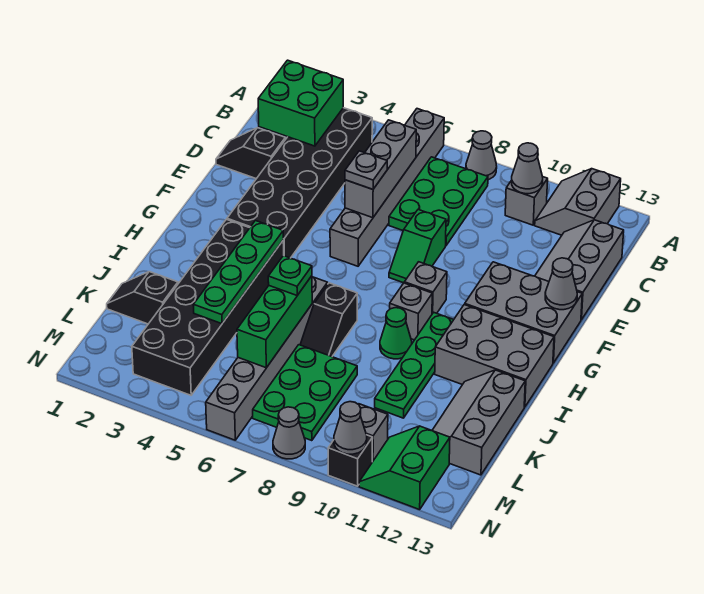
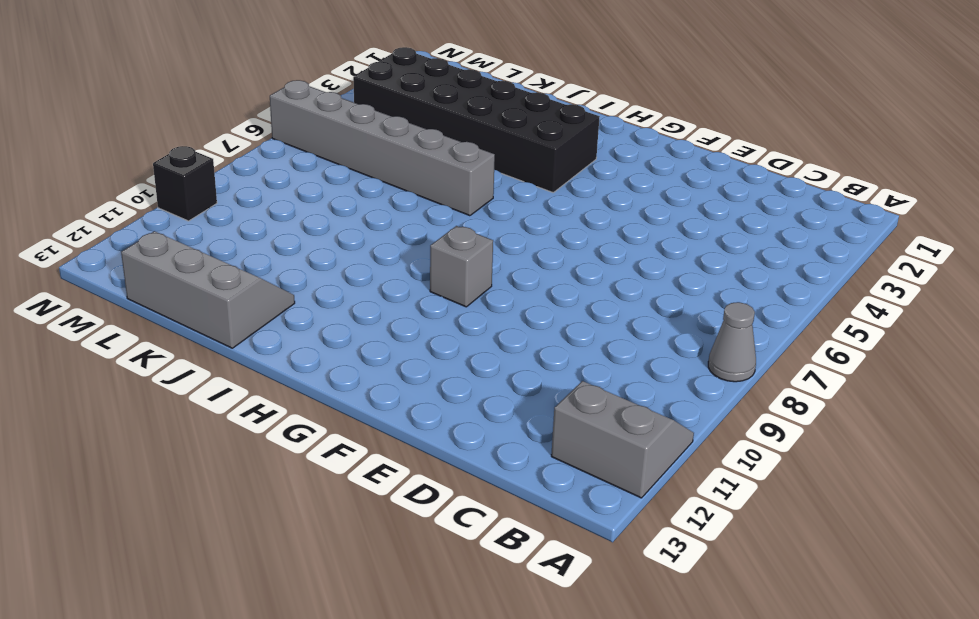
none -> grey 1x6 brick [330,109,444,266]
none -> black 2x6 brick [227,108,372,258]
none -> green 2x3 plate [389,157,488,245]
none -> grey 1x1 brick [505,177,548,225]

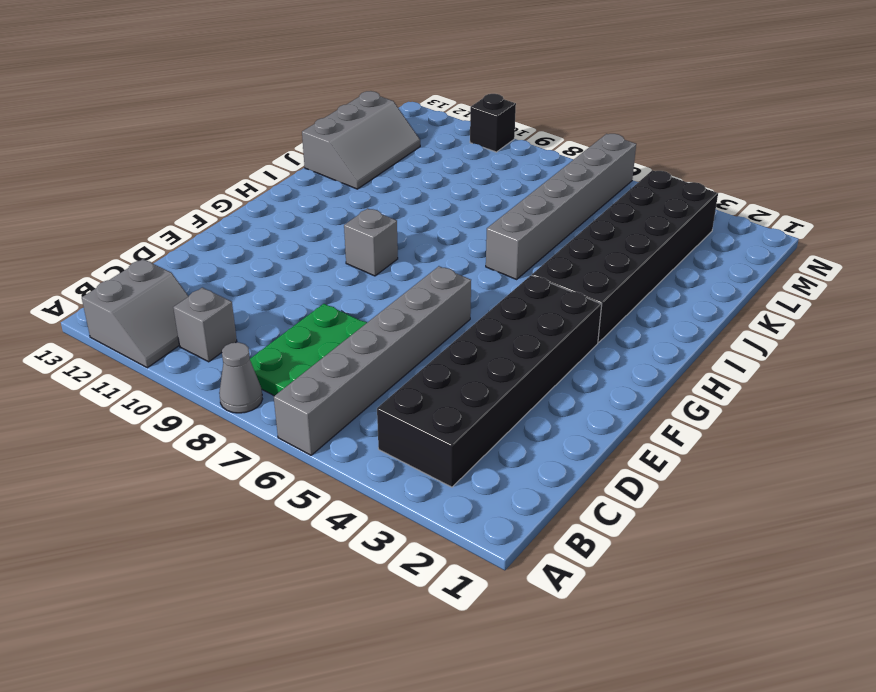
none -> grey 2x3 slope [535,220,624,320]
none -> black 1x2 slope [216,128,285,179]
none -> green 1x2 slope [389,210,446,283]
none -> grey 2x3 brick [465,262,582,363]

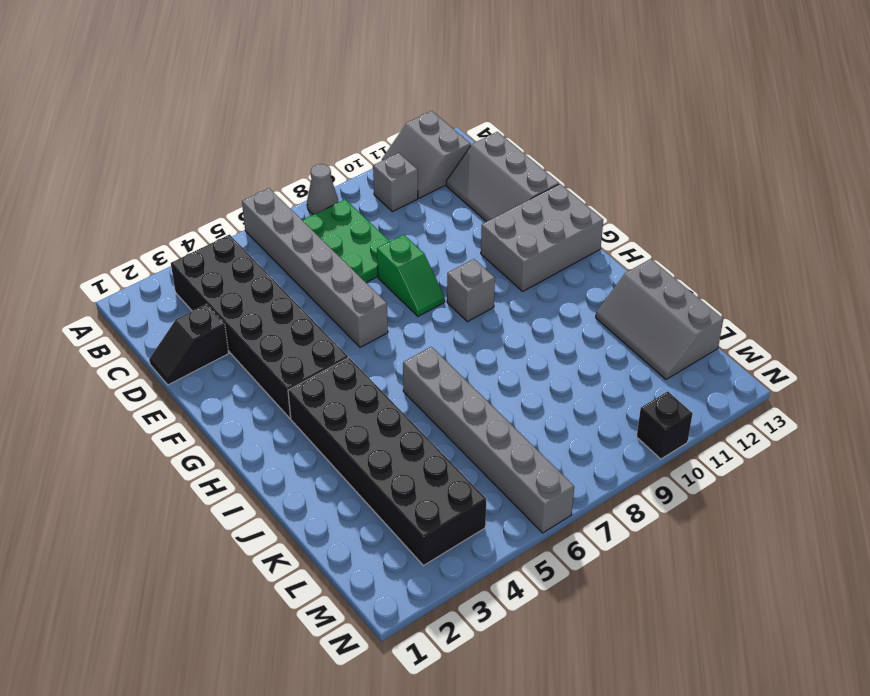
none -> grey 1x1 brick [390,283,432,340]
none -> green 1x4 plate [375,312,454,418]
none -> grey 2x3 brick [435,305,554,407]
none -> black 1x2 slope [300,283,357,357]

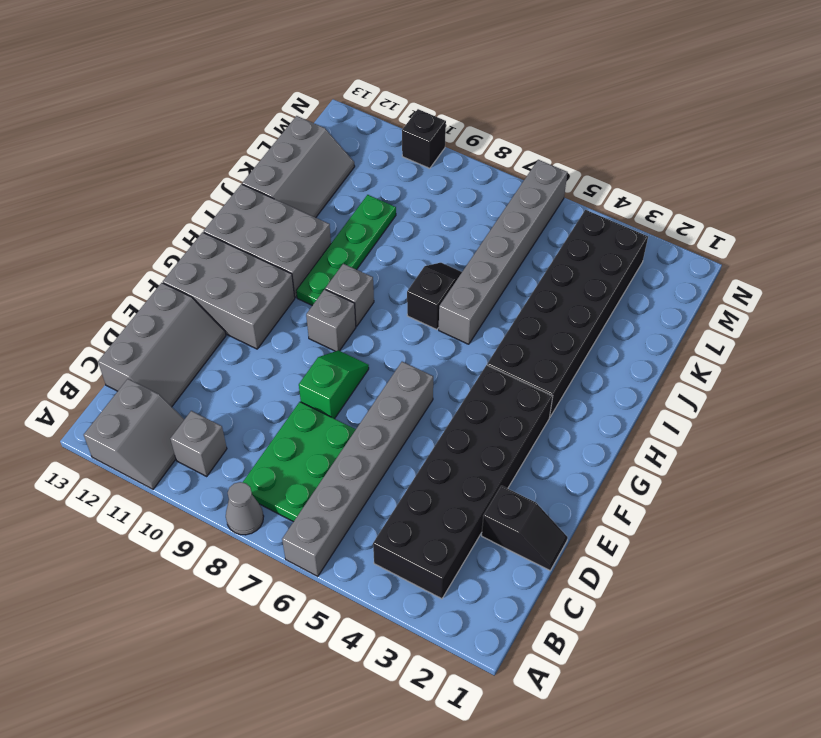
none -> green 1x1 cone [380,308,412,359]
none -> black 1x2 slope [107,272,178,324]
none -> green 2x3 plate [253,345,357,441]
none -> grey 1x1 brick [358,404,388,462]

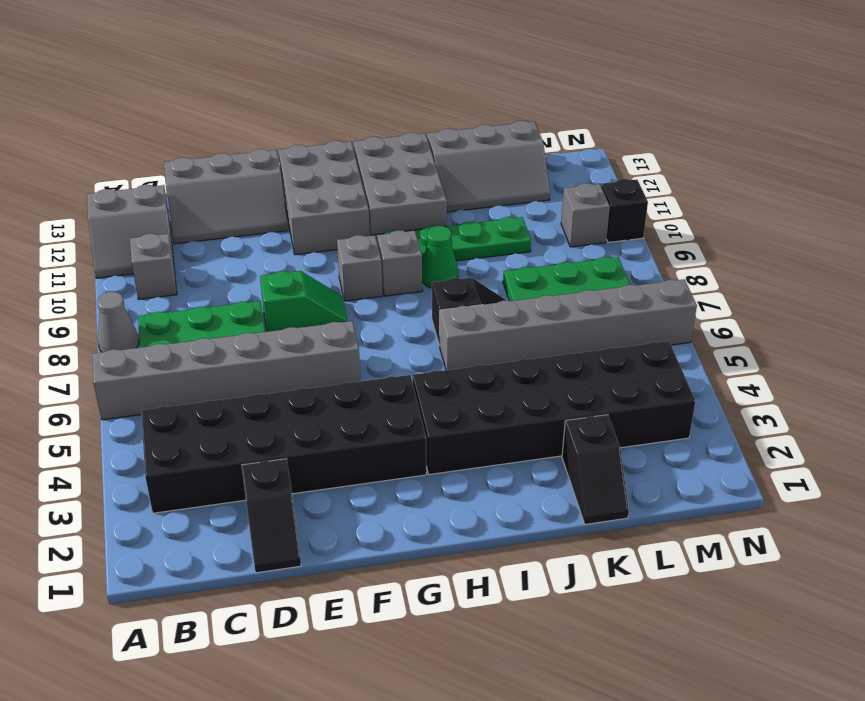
none -> green 2x2 slope [359,426,450,510]
none -> grey 1x1 cone [273,407,305,459]
none -> green 2x2 brick [258,60,343,146]
none -> grey 1x1 cone [512,143,543,194]

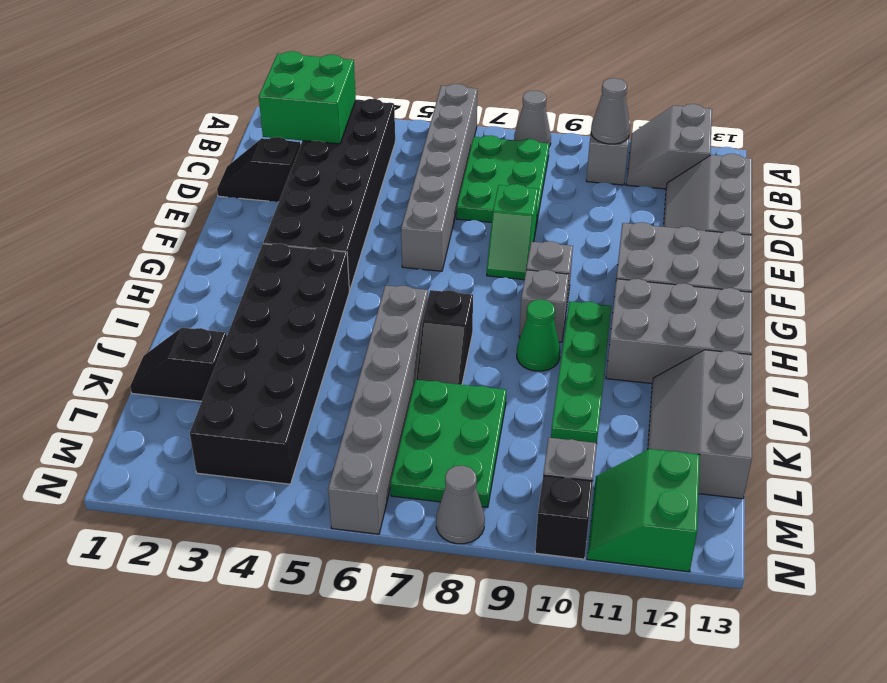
none -> grey 1x3 brick [345,120,416,218]
none -> grey 1x1 cone [545,258,577,310]
none -> green 1x4 plate [193,221,283,324]
none -> green 1x3 brick [237,276,312,368]

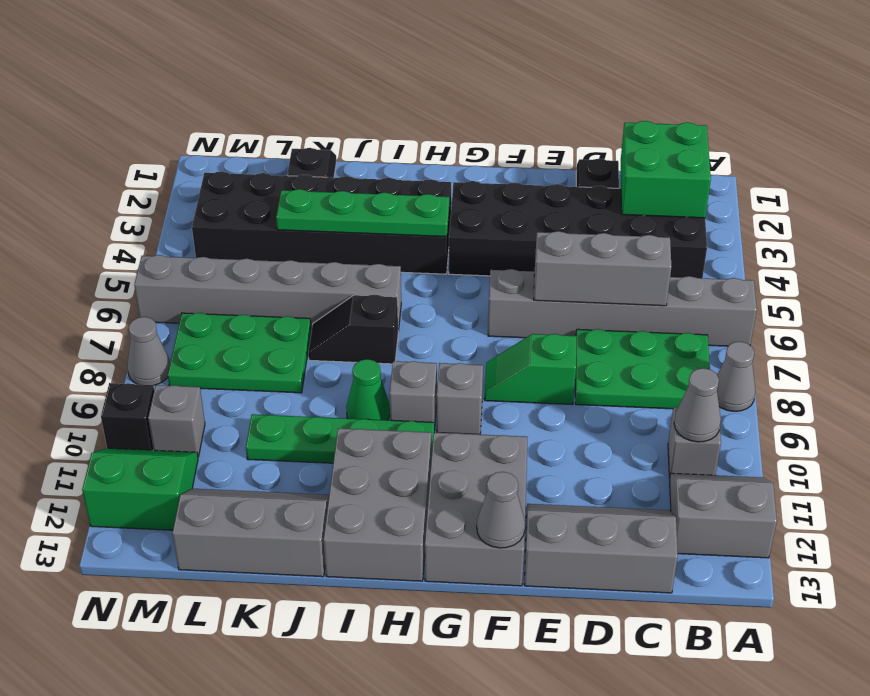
none -> green 1x3 brick [237,276,312,368]
none -> grey 1x1 cone [334,402,367,454]
none -> grey 1x1 plate [345,151,387,189]
none -> green 1x1 plate [268,256,312,295]

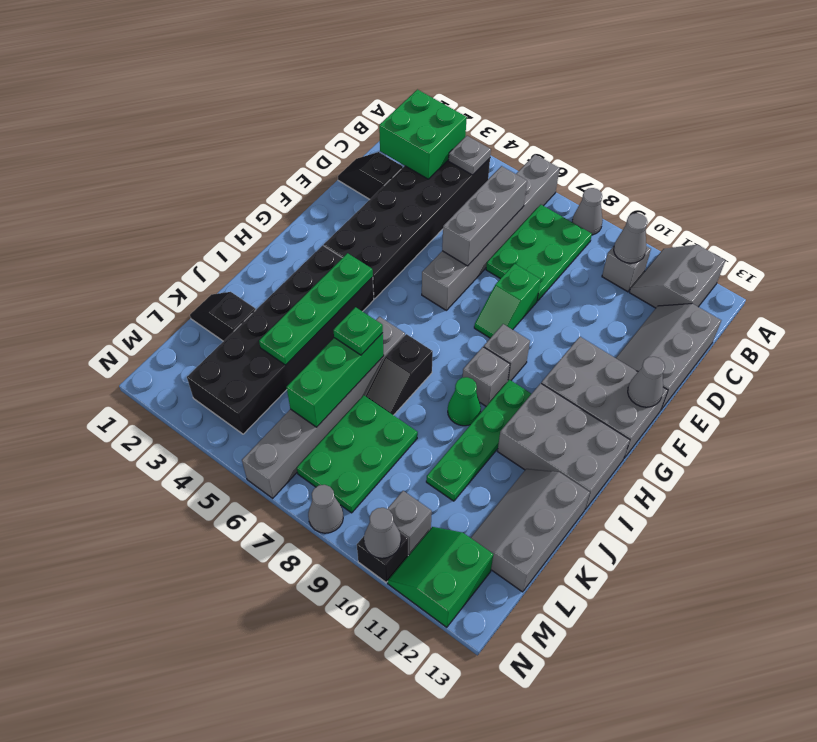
grey 1x1 plate [449,136,491,175] -> grey 1x1 plate moved to [345,151,387,189]

